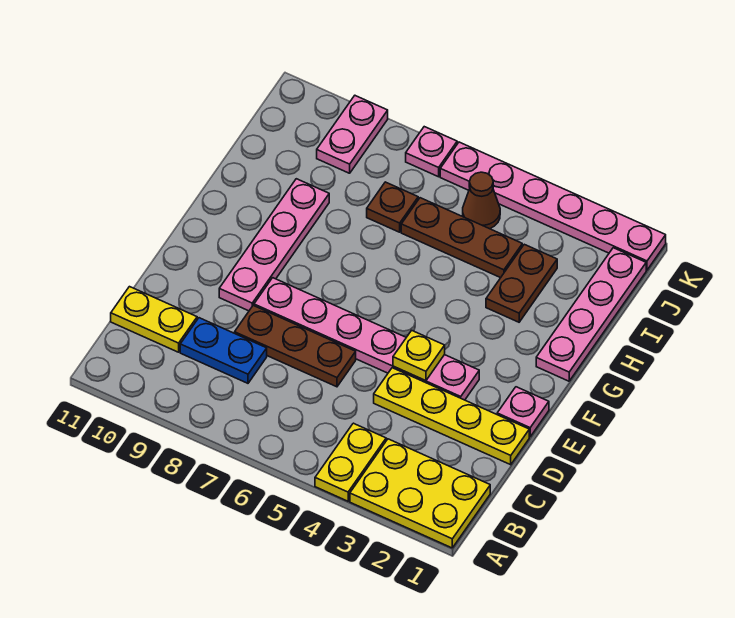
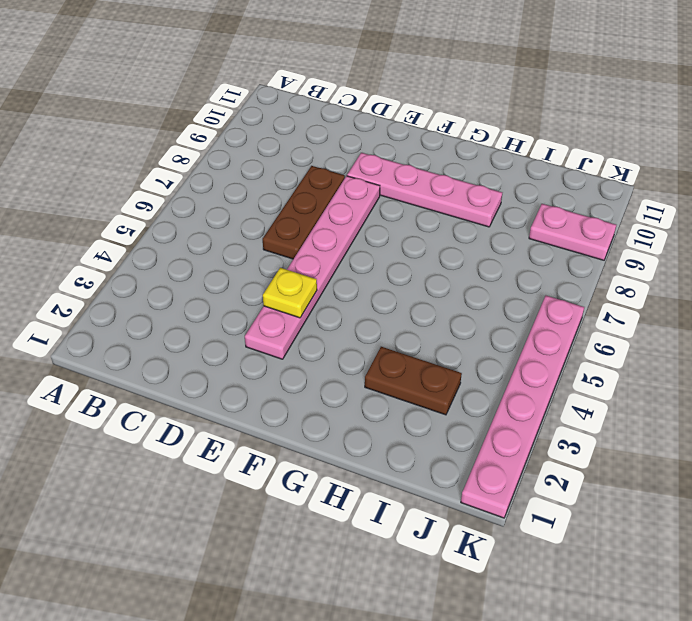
none -> yellow 2x3 plate [350,439,490,548]
none -> yellow 1x2 plate [315,423,386,501]
none -> blue 1x2 plate [180,318,267,383]

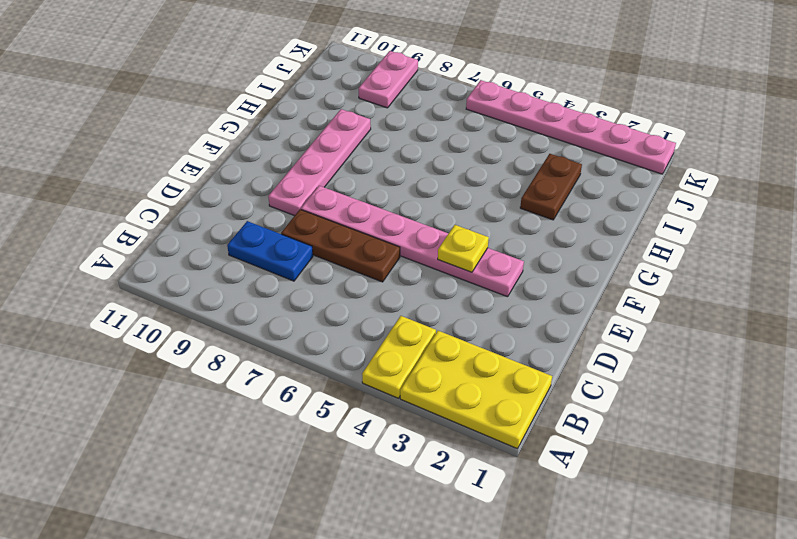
none -> yellow 1x2 plate [111,287,197,352]
none -> yellow 1x4 plate [374,368,529,465]
none -> pink 1x1 plate [497,387,549,437]

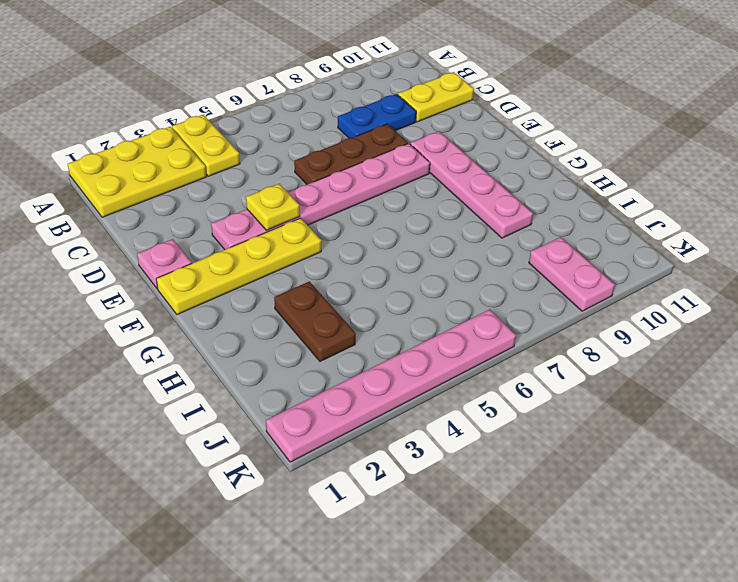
yellow 1x4 plate [156,218,321,315] -> yellow 1x4 plate moved to [374,368,529,465]
none -> pink 1x4 plate [536,248,646,381]
none -> brown 1x3 plate [401,198,522,278]
none -> brown 1x1 plate [367,182,418,232]

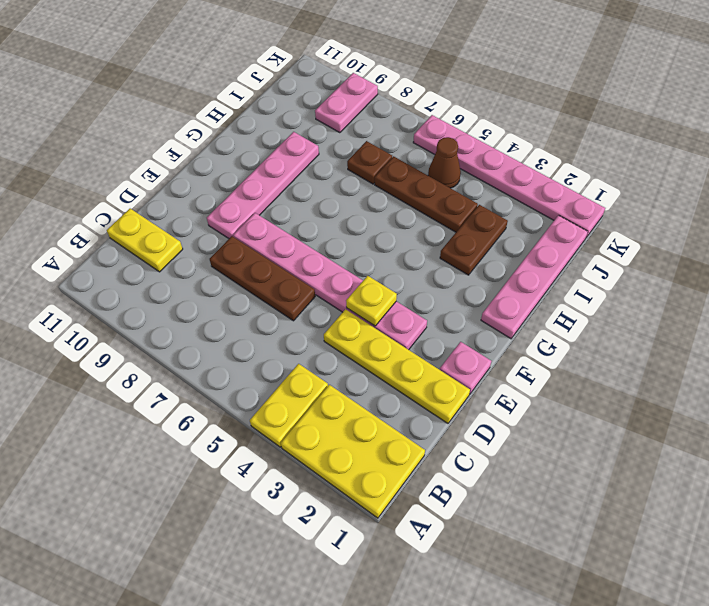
none -> blue 1x2 plate [180,318,267,383]
none -> pink 1x1 plate [406,127,457,177]

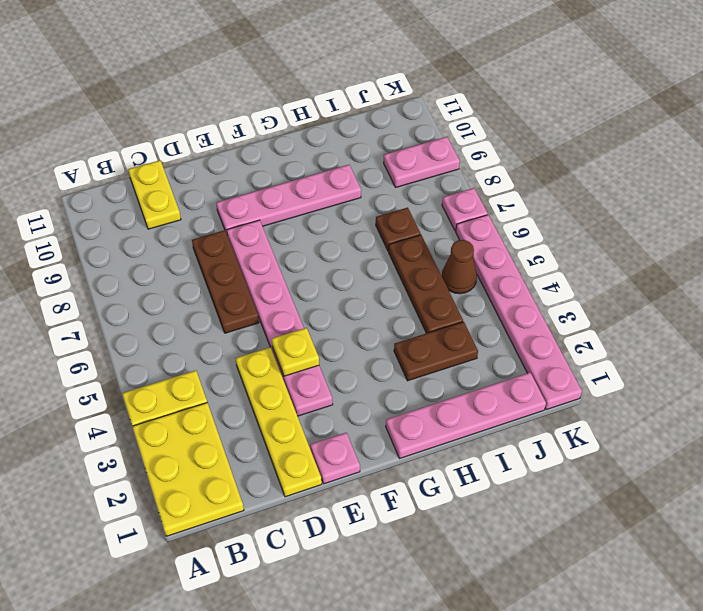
none -> blue 1x2 plate [180,318,267,383]

